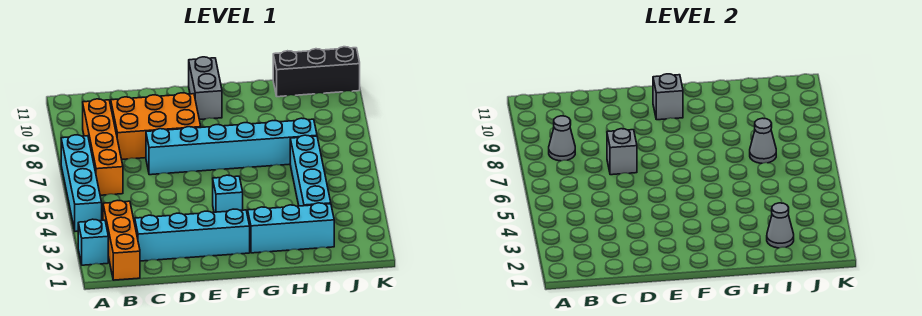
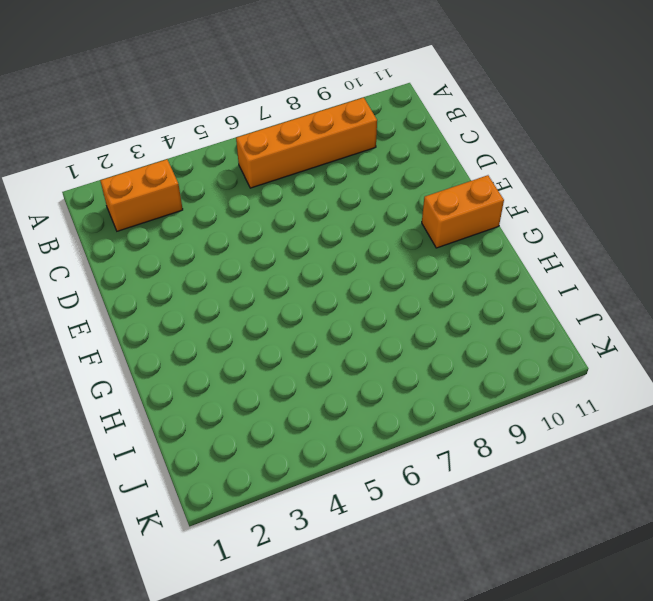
orange 1x2 brick [100,159,183,231] -> orange 1x3 brick [103,200,140,280]
orange 1x2 brick [422,175,504,248] -> grey 1x2 brick [189,57,222,120]
none -> cyan 1x1 brick [78,219,108,265]
none -> cyan 1x4 brick [61,135,102,232]
none -> cyan 1x4 brick [135,209,250,261]

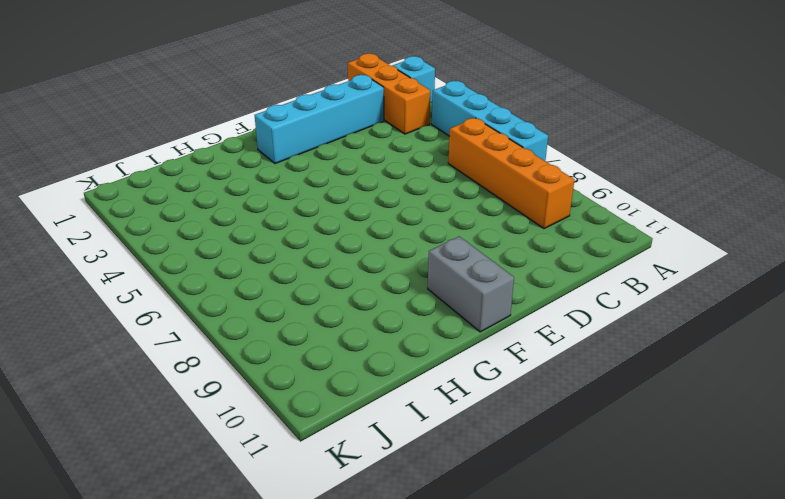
none -> orange 2x3 brick [111,93,201,159]
none -> cyan 1x6 brick [146,118,317,175]
none -> cyan 1x1 brick [213,175,243,212]

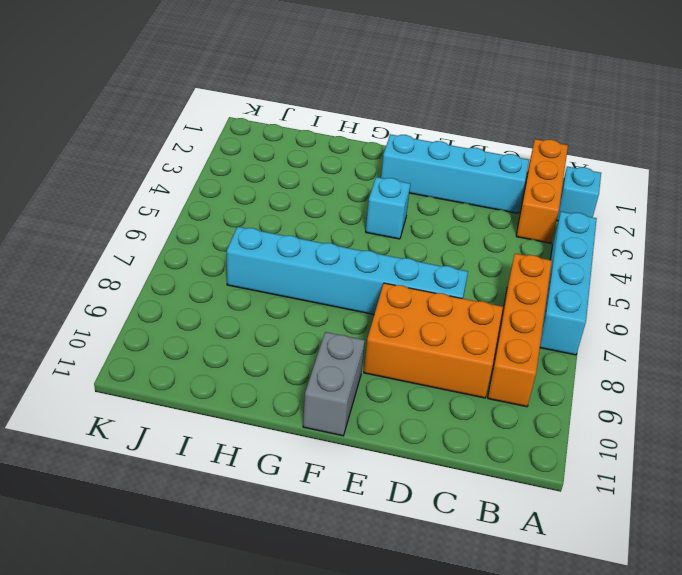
none -> cyan 1x3 brick [248,203,334,253]
none -> cyan 1x4 brick [290,135,331,206]
none -> black 1x3 brick [273,47,360,97]

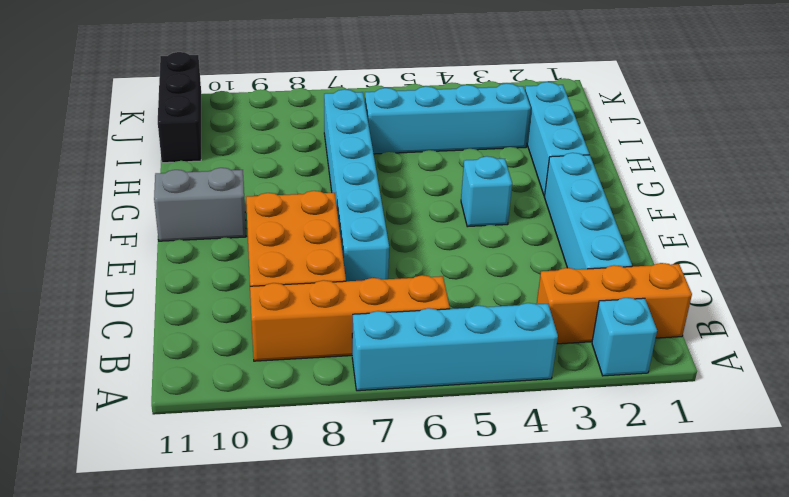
none -> grey 1x1 cone [549,116,575,161]
none -> grey 1x1 brick [607,129,637,175]
none -> grey 1x1 brick [653,74,683,120]

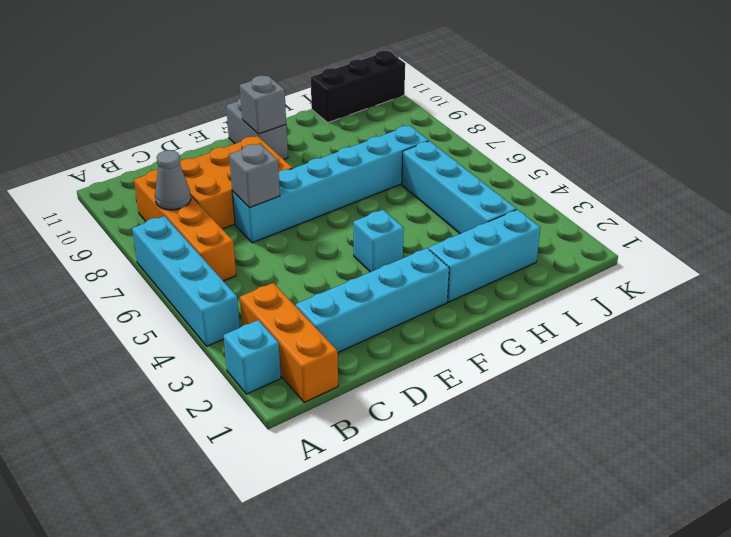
none -> grey 1x1 cone [767,203,794,248]
none -> grey 1x1 cone [750,118,776,163]

